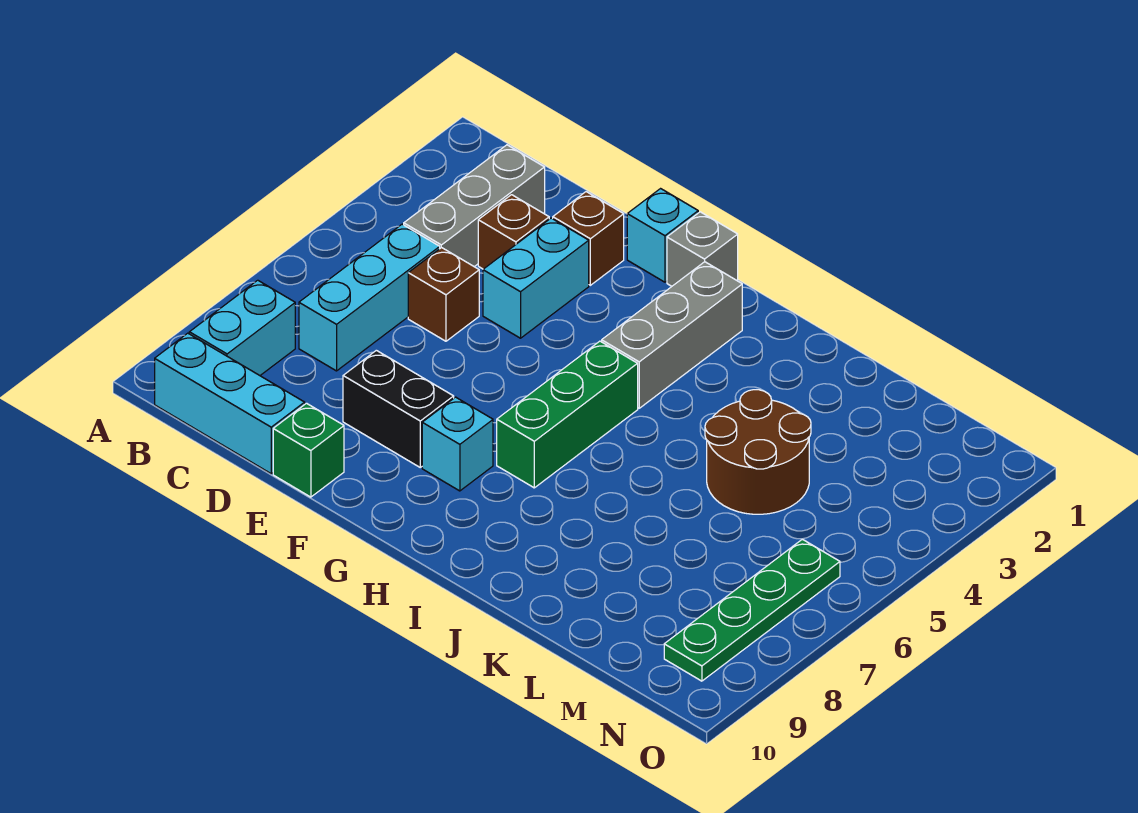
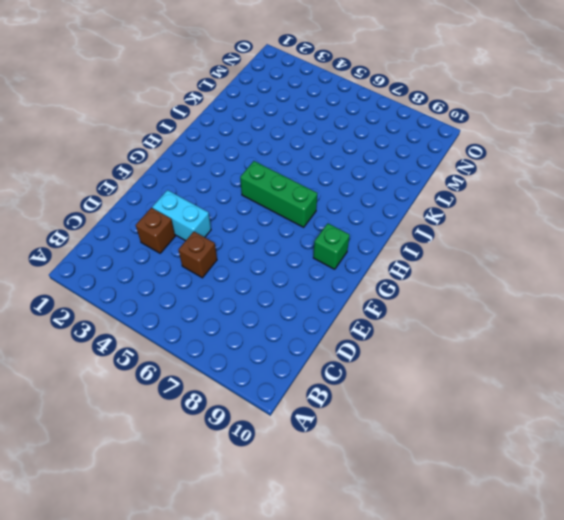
green 1x1 brick [313,224,350,269] -> green 1x1 brick moved to [273,403,344,497]
none -> cyan 1x2 brick [189,280,295,375]
none -> cyan 1x3 brick [155,333,305,474]
none -> grey 1x3 brick [404,145,545,267]

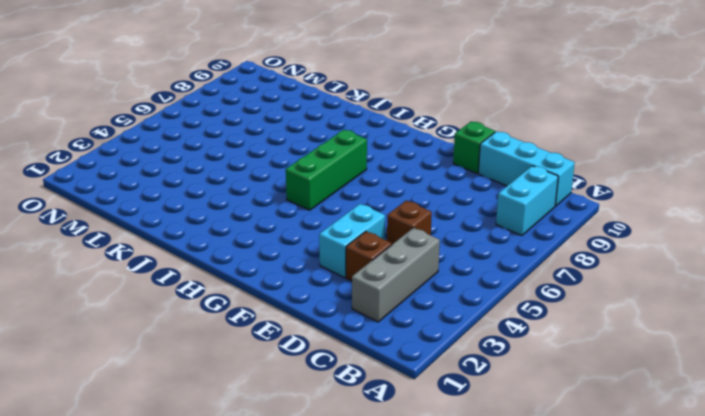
none -> cyan 1x3 brick [299,224,440,371]
none -> brown 1x1 brick [553,192,624,285]
none -> black 1x2 brick [343,350,454,467]

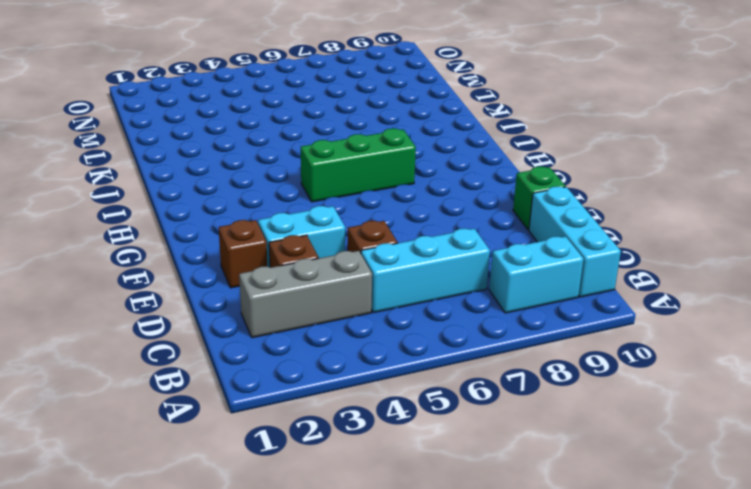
none -> black 1x2 brick [343,350,454,467]
none -> cyan 1x1 brick [627,189,698,282]
none -> grey 1x1 brick [667,212,738,286]

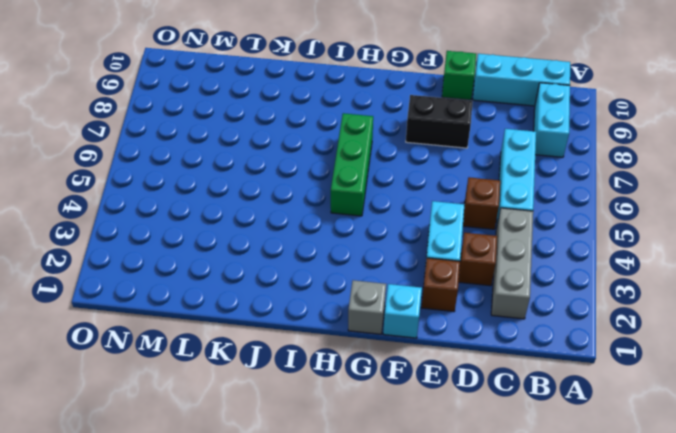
none -> cyan 1x1 brick [422,397,493,491]
none -> grey 1x3 brick [602,262,742,408]
none -> brown 2x2 round brick [705,390,811,514]

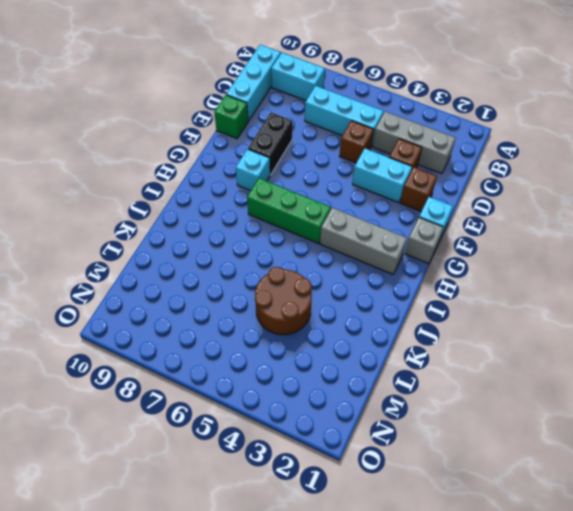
none -> green 1x4 plate [664,539,840,681]

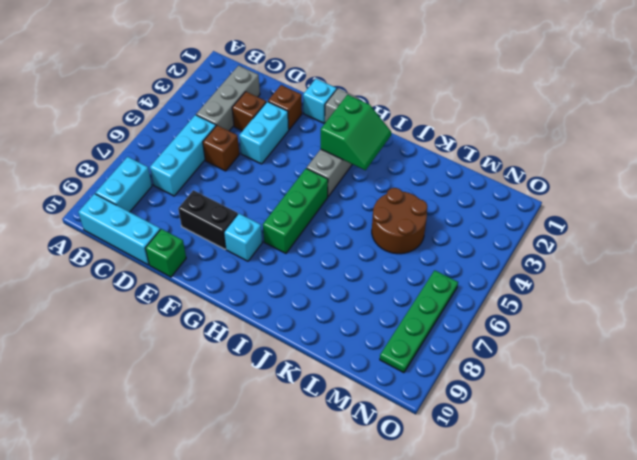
green 2x2 slope [321,95,391,170] -> none

